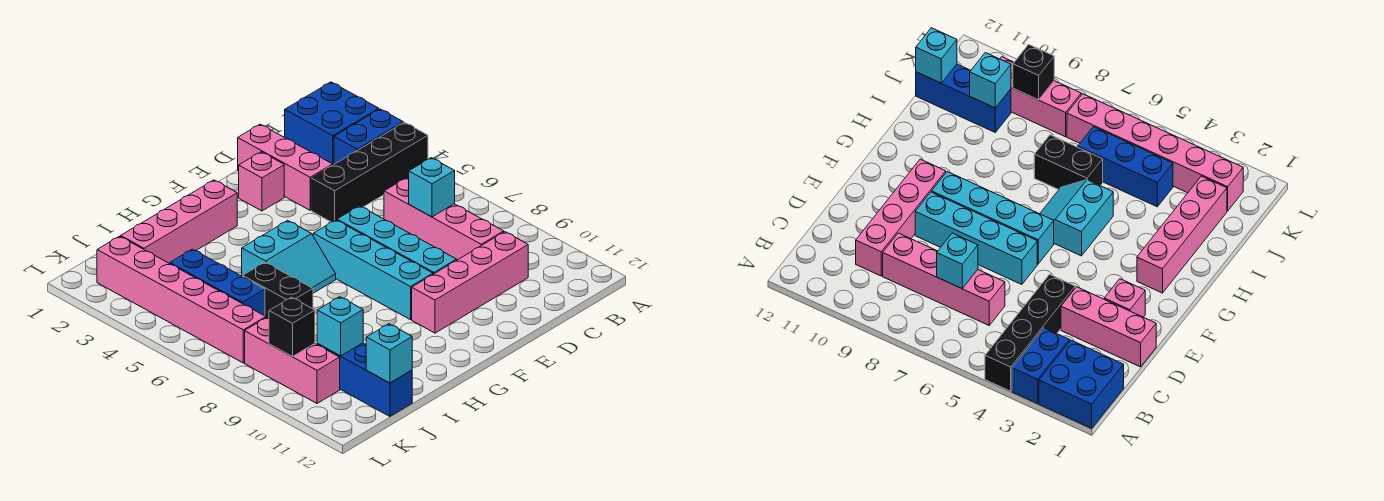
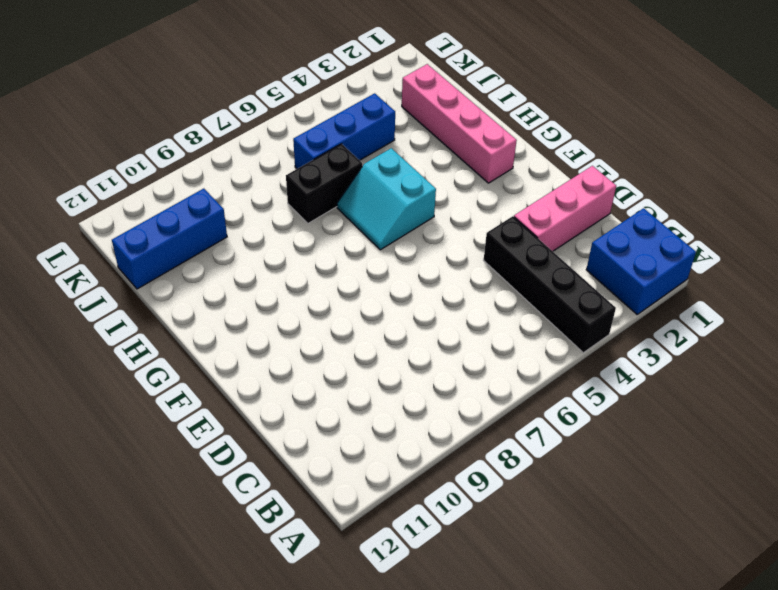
none -> blue 1x2 brick [334,109,403,164]
none -> pink 1x4 brick [384,178,504,260]
none -> pink 1x4 brick [412,232,528,333]

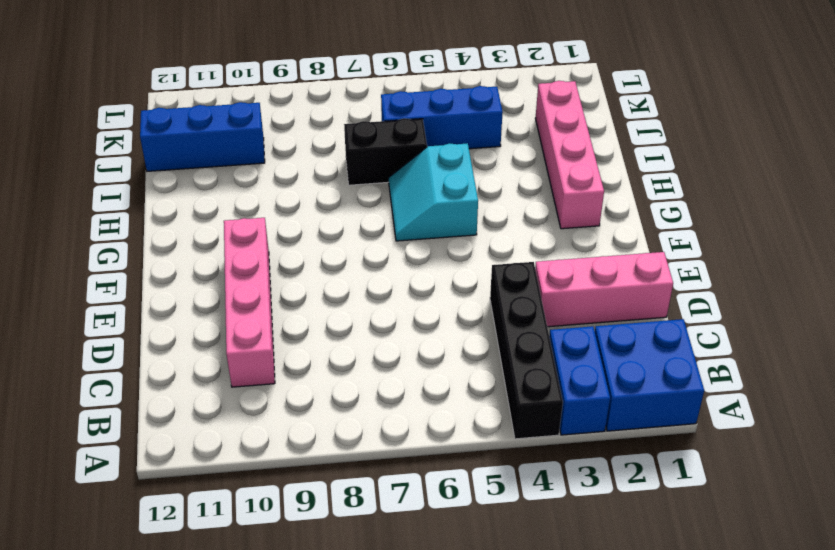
none -> pink 1x4 brick [384,178,504,260]
none -> pink 1x1 brick [239,152,284,211]
none -> cyan 1x4 brick [337,206,457,274]

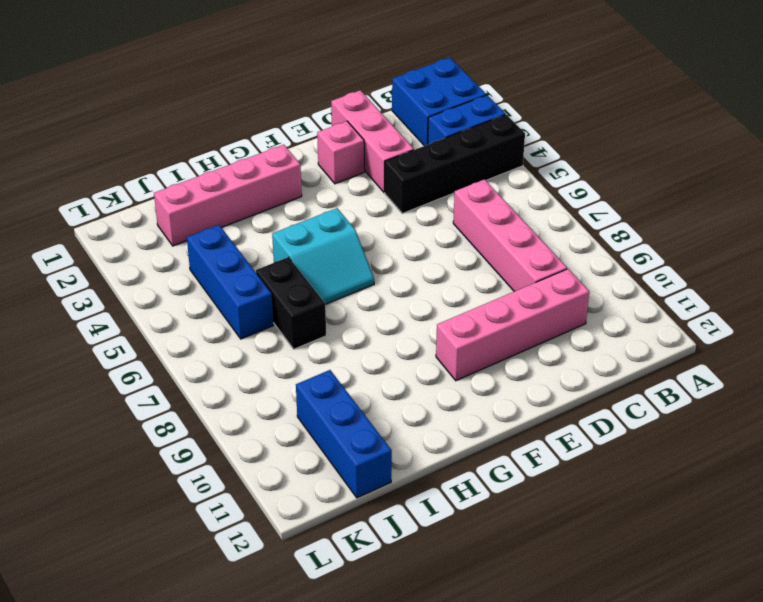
none -> cyan 1x4 brick [337,206,457,274]
none -> cyan 1x4 brick [313,220,433,320]
none -> pink 1x6 brick [97,236,266,363]

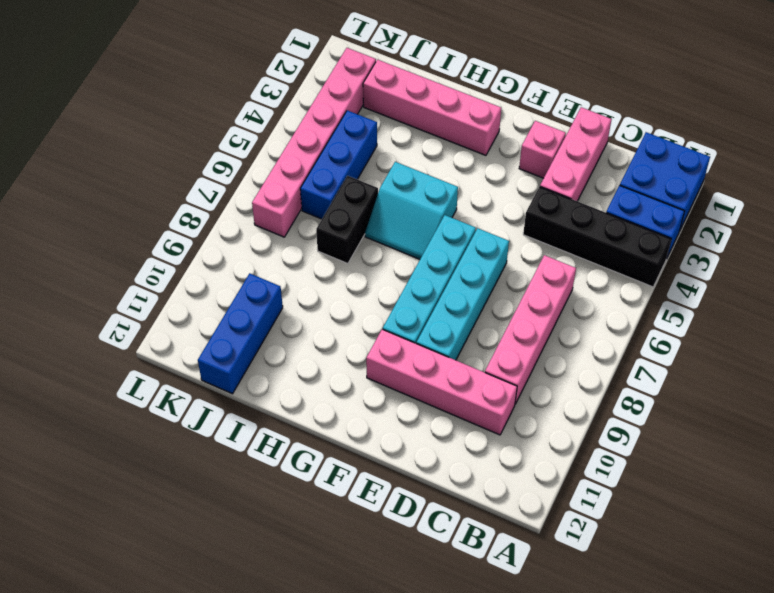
none -> pink 1x3 brick [245,317,340,403]
none -> cyan 1x1 brick [409,158,455,217]
none -> cyan 1x1 brick [317,297,363,356]

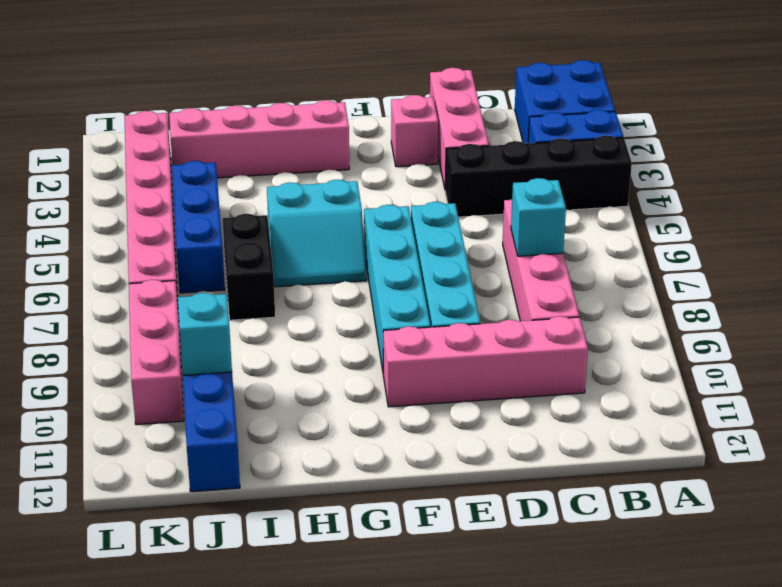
none -> cyan 1x1 brick [366,324,412,383]
none -> black 1x1 brick [269,297,315,356]

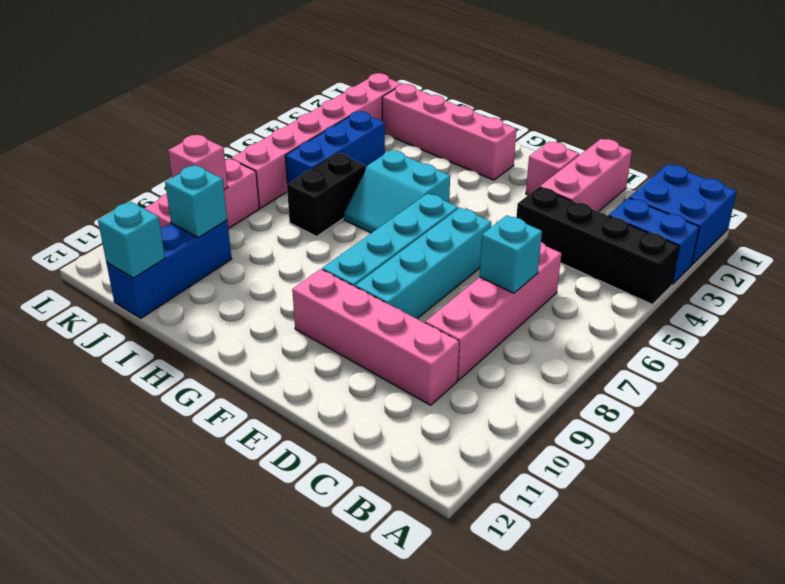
pink 1x1 brick [168,135,228,190] -> black 1x1 brick [269,297,315,356]

